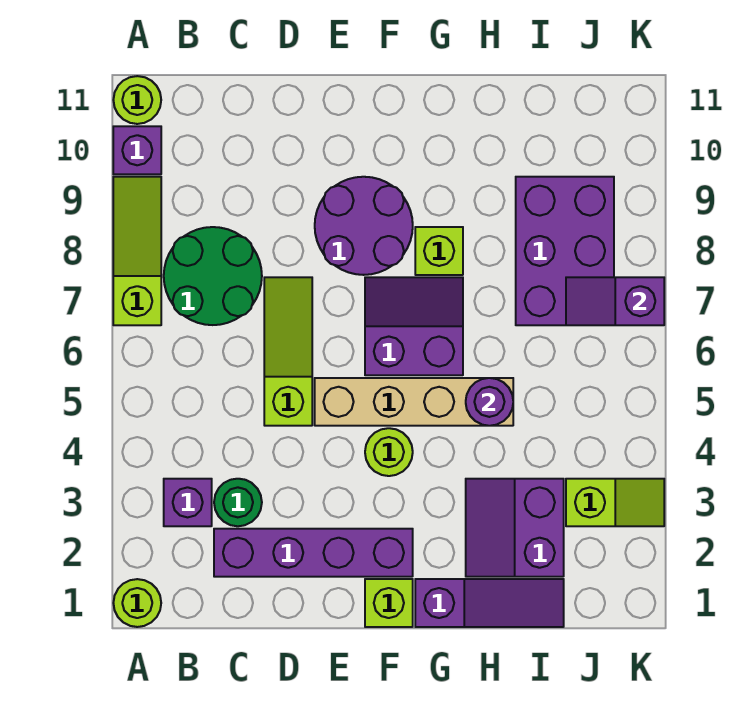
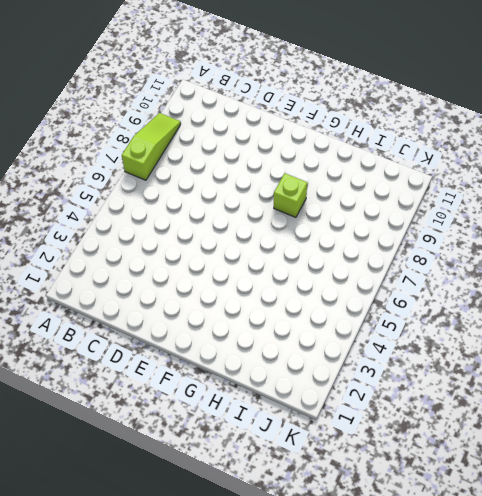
none -> lime 1x1 round brick [113,579,161,627]
none -> purple 1x1 brick [113,126,161,174]
none -> lime 1x1 round brick [113,76,161,124]

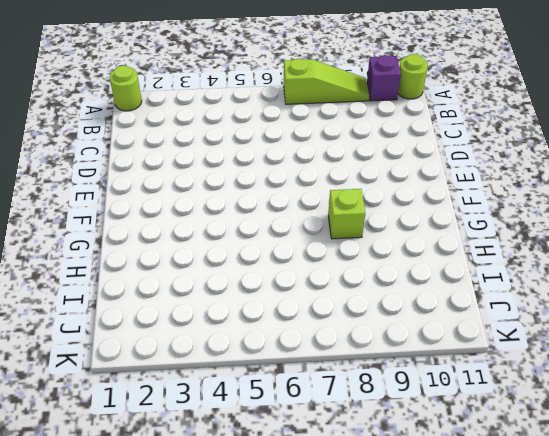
none -> purple 1x1 brick [164,479,212,526]
none -> green 2x2 round brick [164,227,262,325]
none -> purple 1x4 brick [214,529,413,577]

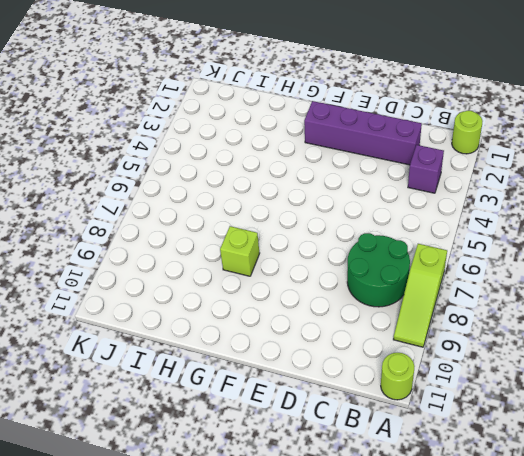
none -> purple 1x1 brick [113,126,161,174]
none -> green 1x1 round brick [214,479,262,526]
none -> lime 1x3 slope [264,277,312,426]

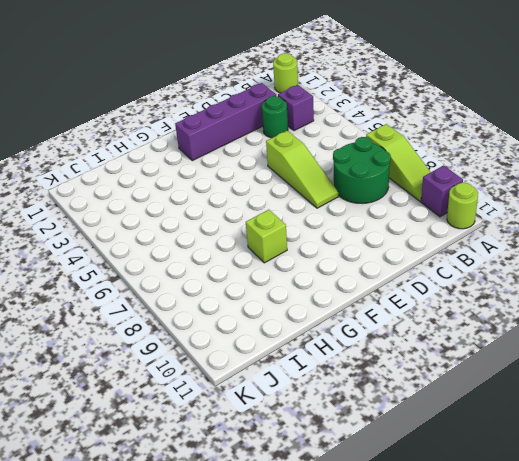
none -> tan 1x4 brick [315,378,513,426]
none -> purple 2x2 round brick [315,177,413,275]
none -> lime 1x1 brick [365,579,413,627]

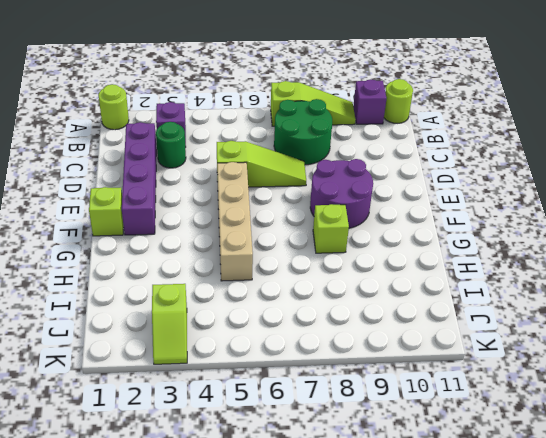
none -> lime 1x1 round brick [365,428,413,476]
none -> purple 2x2 slope [365,277,463,375]
none -> purple 1x3 slope [415,579,564,627]

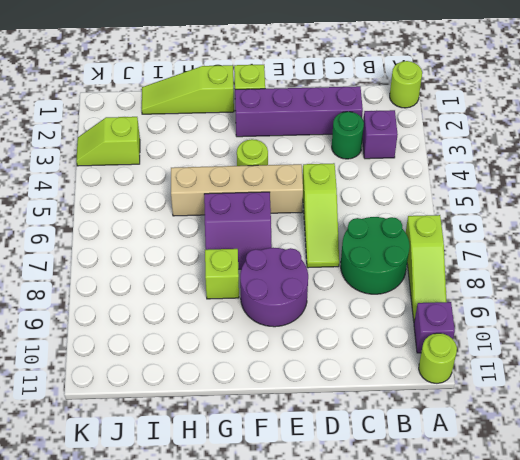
lime 1x3 slope [142,65,234,114] -> purple 1x3 slope [415,579,564,627]
none -> purple 2x2 slope [466,479,564,577]
none -> purple 2x3 brick [516,177,614,325]
none -> purple 1x1 round brick [466,378,513,426]

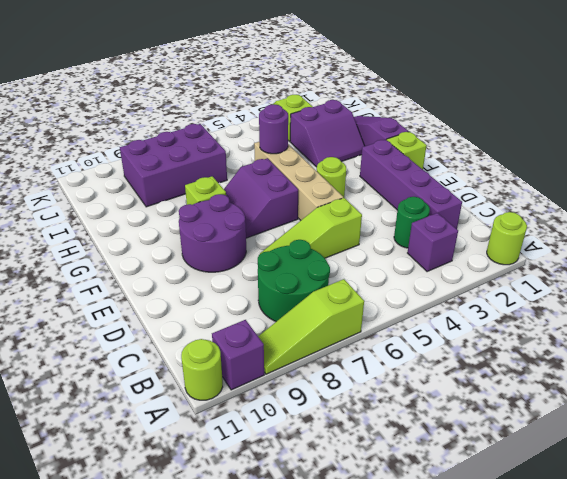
none -> purple 1x2 slope [566,277,664,325]

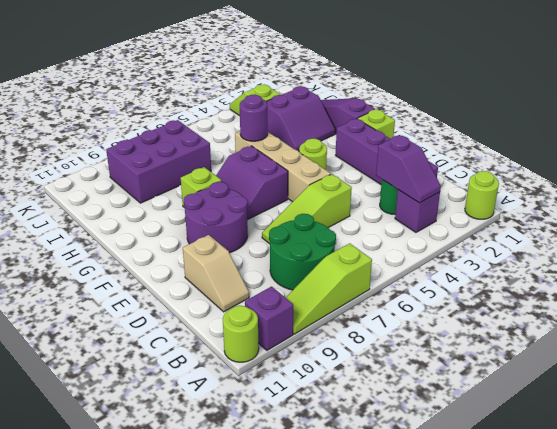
purple 1x2 slope [376,135,441,203] -> purple 1x2 slope moved to [566,277,664,325]
tan 1x2 slope [183,235,249,312] -> none

